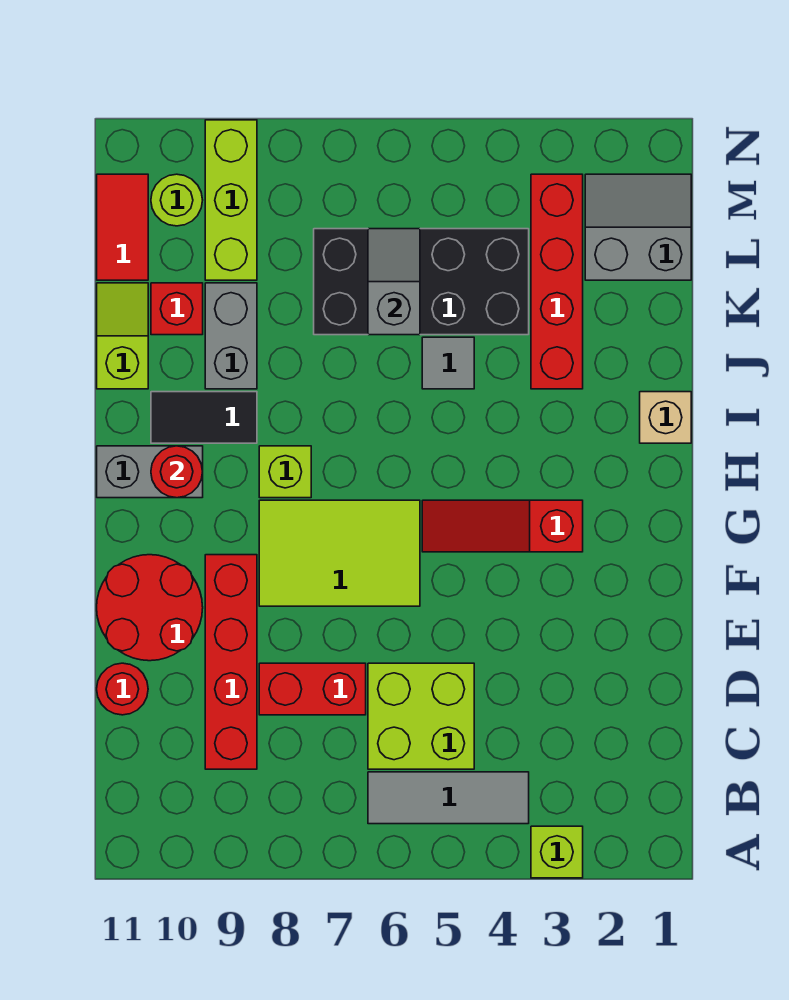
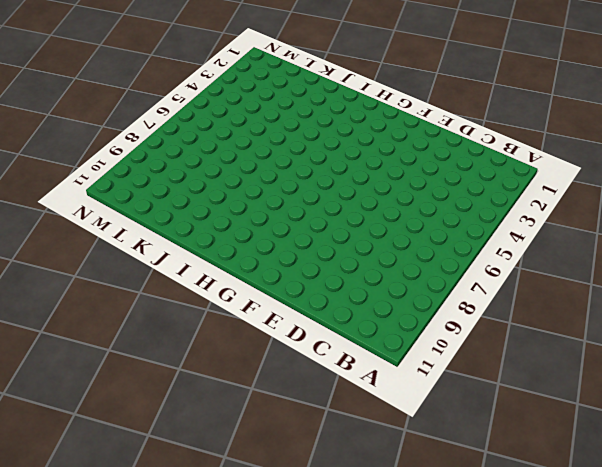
none -> lime 1x1 brick [531,826,583,878]
none -> grey 1x3 tile [368,772,529,824]
none -> lime 2x2 brick [368,663,474,769]

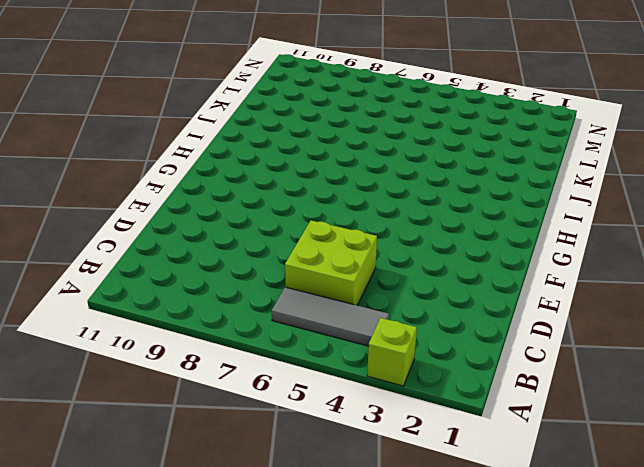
none -> red 1x4 brick [205,555,257,769]
none -> red 1x2 brick [259,663,366,715]
none -> red 1x1 round brick [97,663,148,715]

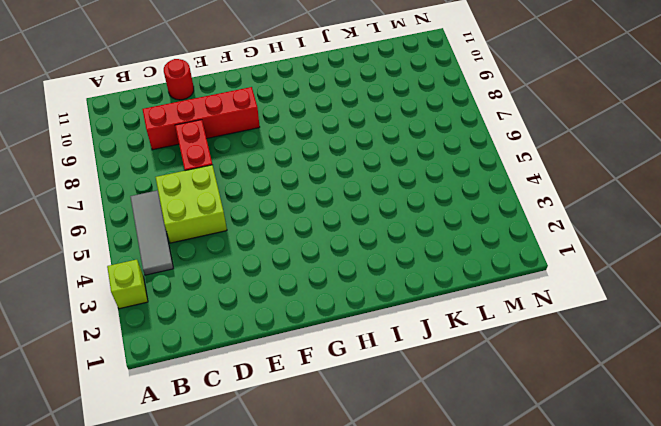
none -> red 2x2 round brick [97,555,203,661]
none -> lime 2x3 tile [259,500,420,606]
none -> red 1x3 slope [422,500,583,552]

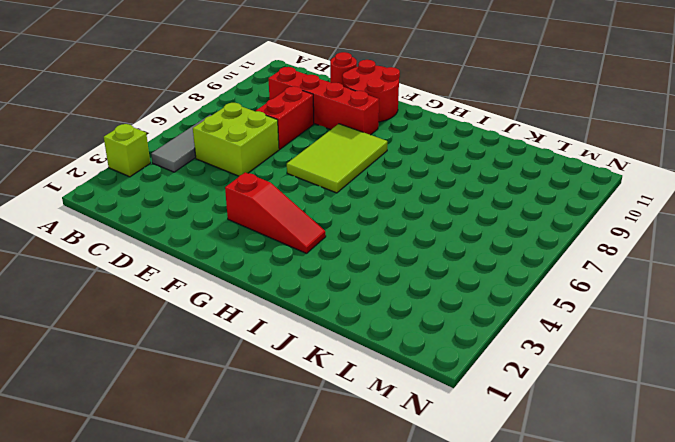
red 1x3 slope [225,172,326,253] -> red 1x3 slope turned to [422,500,583,552]
none -> lime 1x1 brick [259,446,311,498]
none -> grey 1x2 brick [97,446,203,498]
none -> tan 1x1 brick [640,392,691,443]

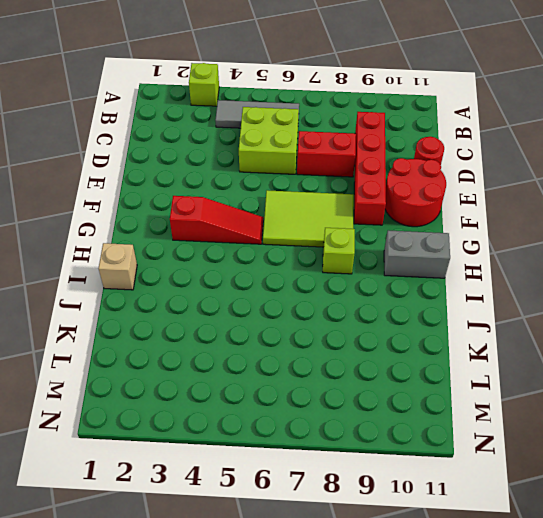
none -> black 1x2 tile [151,392,257,443]
none -> red 1x4 brick [531,174,583,389]
none -> grey 1x1 tile [422,337,474,389]

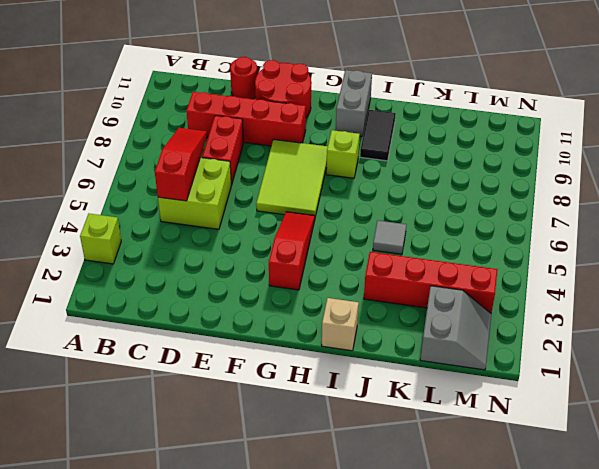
red 1x3 slope [155,128,207,201] -> none
none -> grey 1x3 tile [368,772,529,824]
none -> grey 1x2 brick [205,283,257,389]
none -> lime 1x2 slope [97,283,148,389]

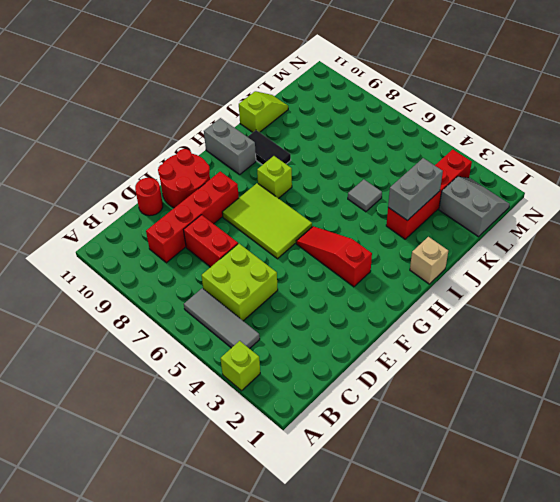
grey 1x2 brick [388,158,443,220] -> grey 1x2 brick moved to [205,283,257,389]
none -> black 2x4 brick [314,229,529,335]
none -> red 1x1 brick [151,283,203,335]
none -> lime 1x3 brick [205,120,257,280]

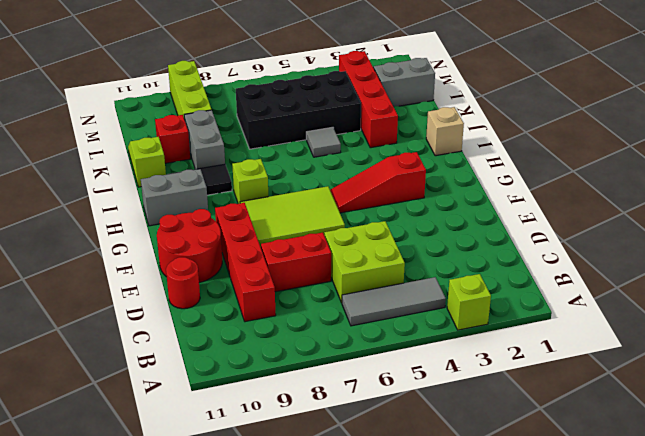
none -> red 1x2 tile [97,174,148,280]
none -> lime 1x1 round brick [151,174,203,226]
none -> red 1x1 round brick [151,446,203,498]

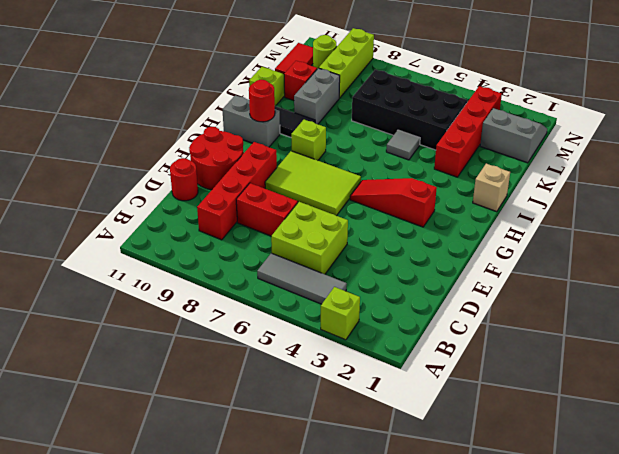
none -> grey 1x2 slope [368,229,420,335]

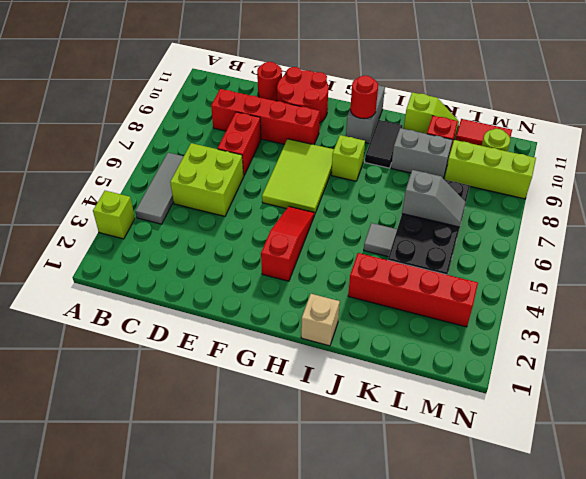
none -> grey 2x2 slope [585,174,691,280]

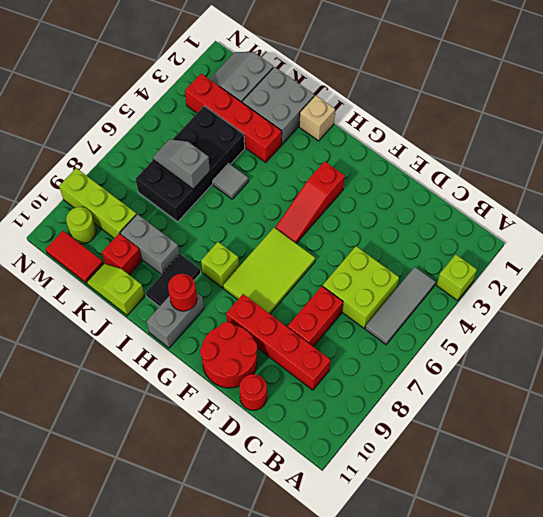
grey 2x2 brick [242,67,314,144] -> none

